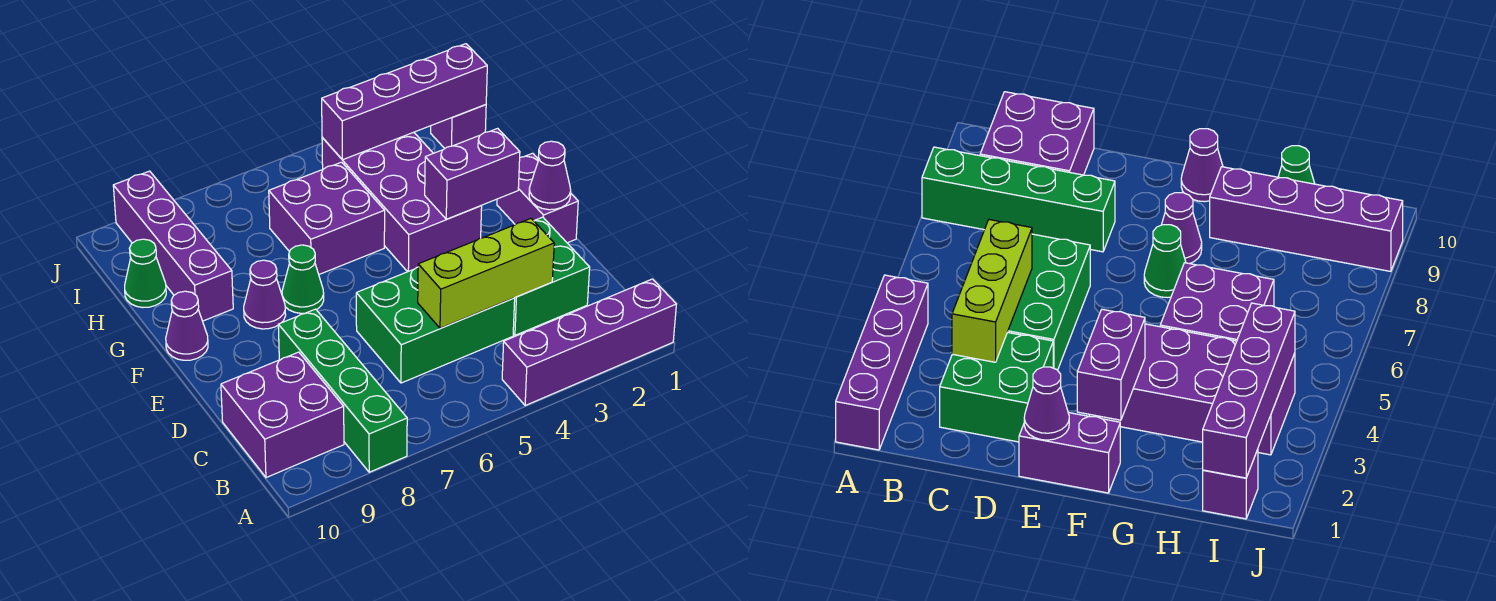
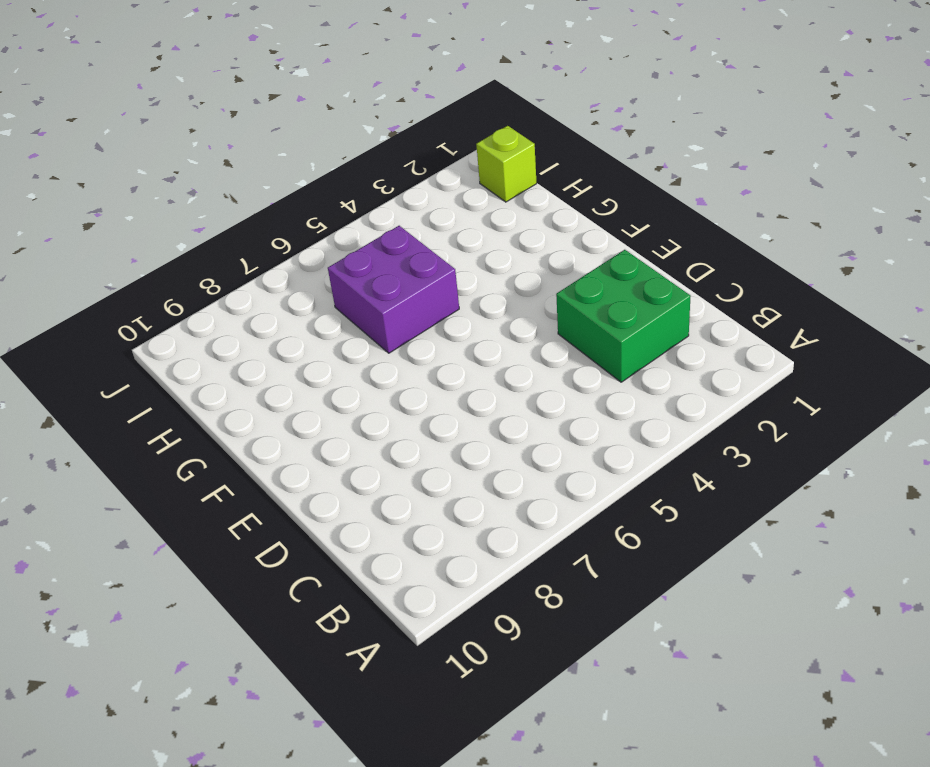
lime 1x1 brick [476,126,537,202] -> purple 1x1 brick [431,105,486,148]
none -> purple 1x4 brick [502,279,676,406]
none -> green 1x4 brick [278,309,407,472]
none -> purple 2x2 brick [221,352,344,478]

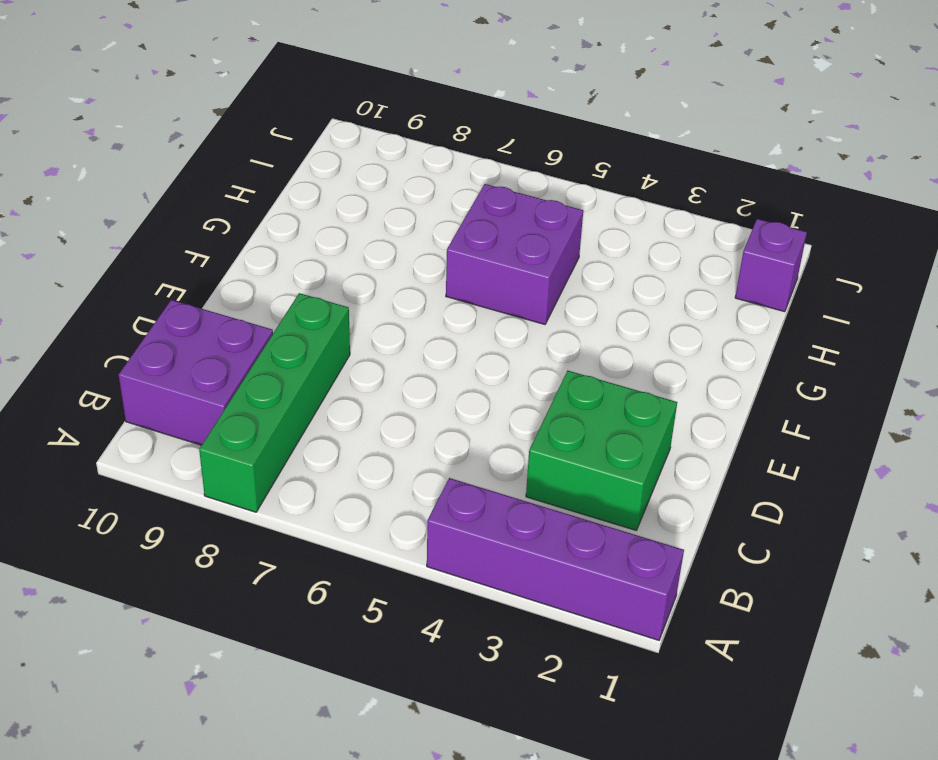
none -> green 2x3 brick [356,267,515,383]
none -> purple 1x2 brick [497,153,578,243]
none -> purple 2x4 brick [322,132,482,272]

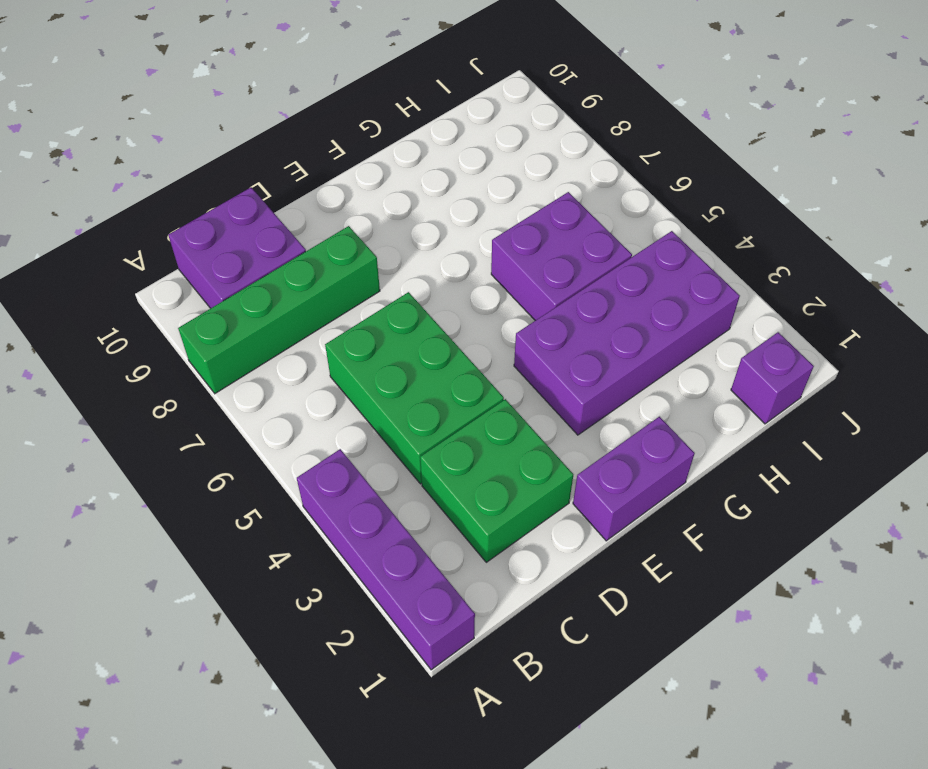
none -> green 1x1 cone [282,245,324,313]
none -> purple 1x1 cone [244,260,286,329]
none -> purple 1x1 cone [166,291,208,360]

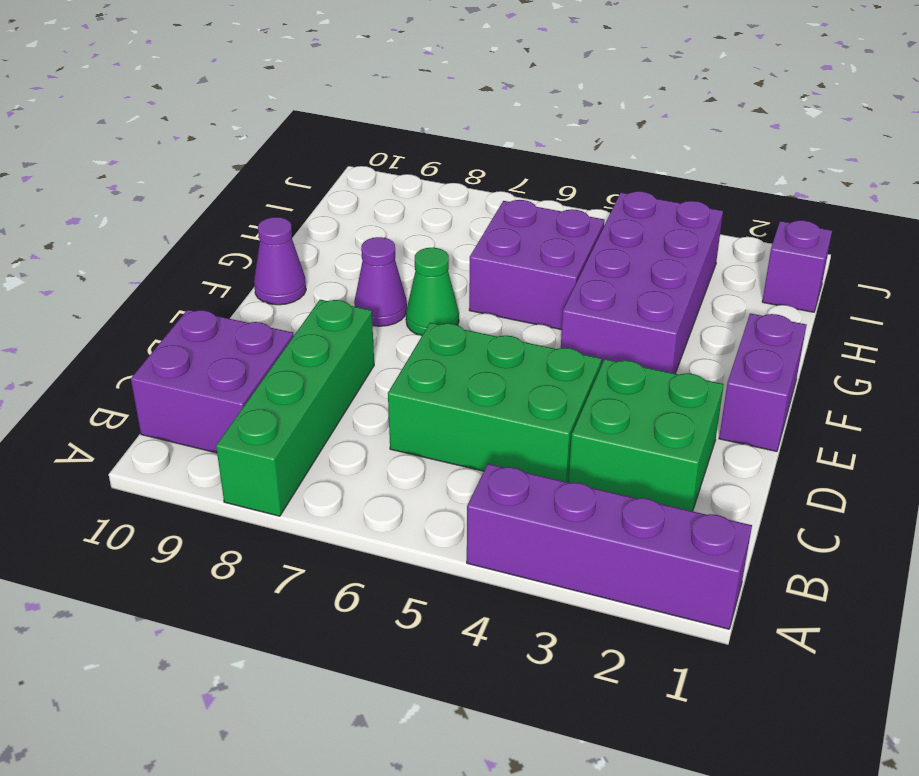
none -> purple 1x4 brick [113,171,233,321]
none -> green 1x1 cone [125,239,166,308]
none -> lime 1x3 brick [418,219,554,328]

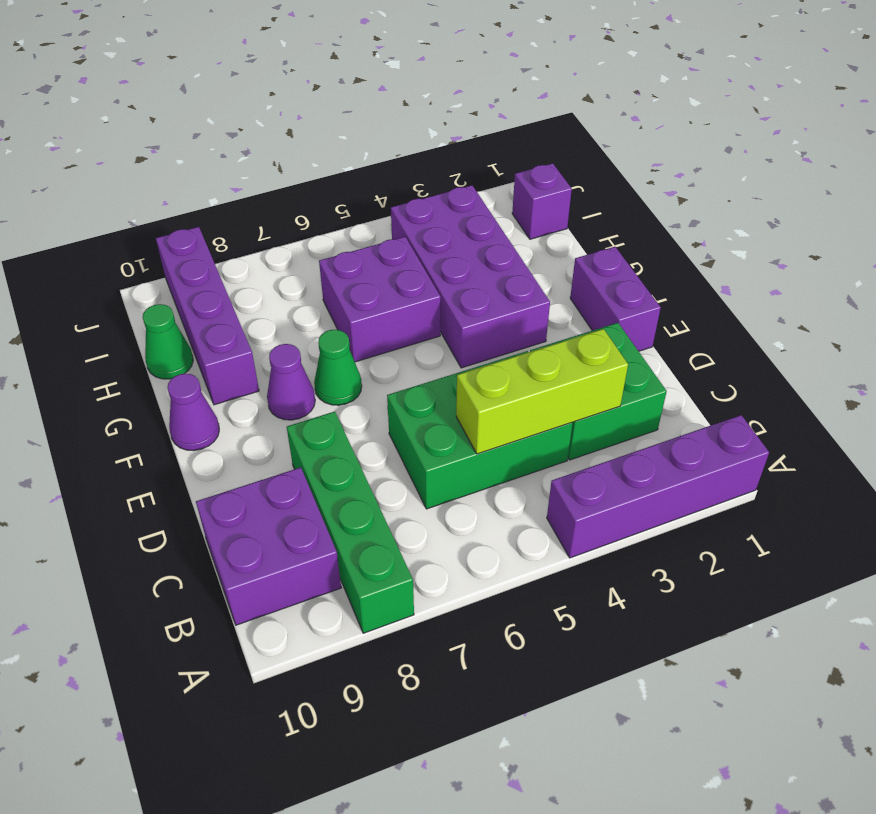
none -> purple 1x1 cone [529,141,571,210]
none -> purple 1x2 brick [425,128,520,219]
none -> purple 1x4 brick [322,44,487,160]

